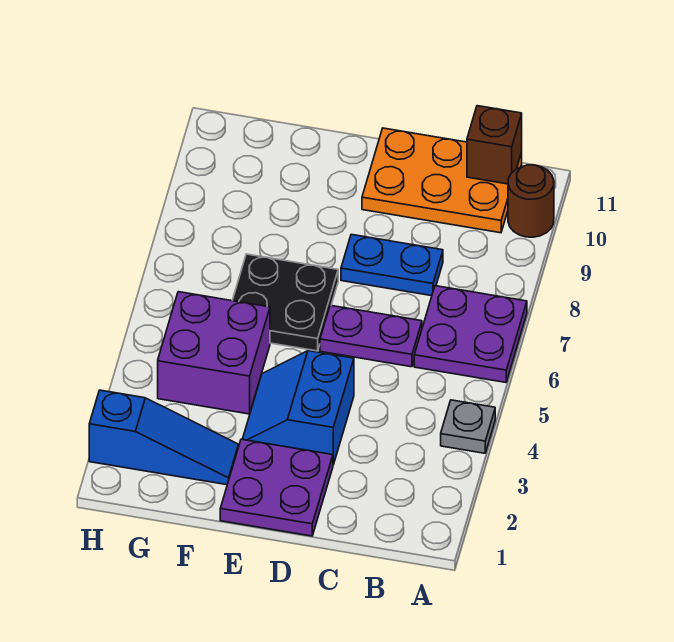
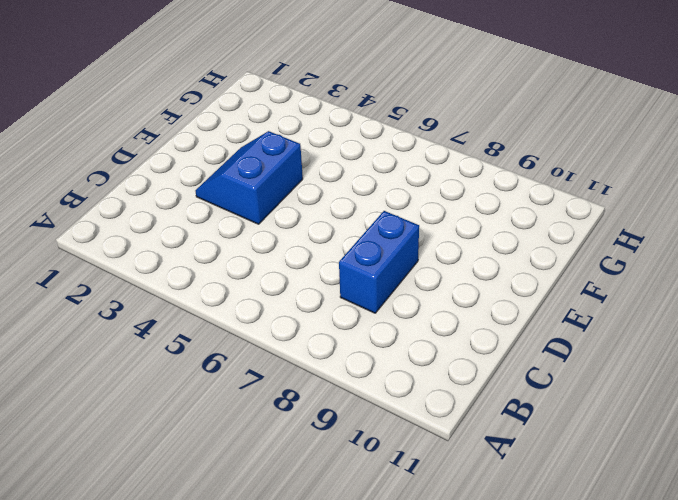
blue 1x2 brick [339,211,419,313] -> blue 1x2 plate [341,234,443,296]
blue 2x2 slope [195,131,303,224] -> blue 2x2 slope turned to [242,351,354,465]
none -> grey 1x1 plate [441,400,495,453]
none -> purple 2x2 plate [414,286,527,382]
none -> brown 1x1 round brick [508,165,554,237]

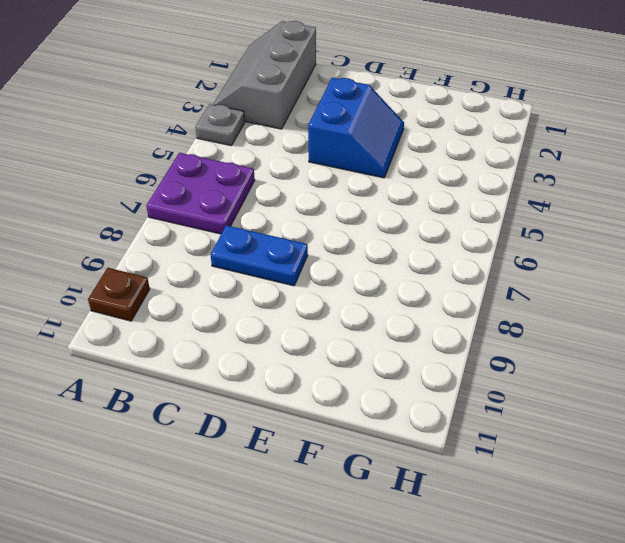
grey 2x3 slope [213,21,316,129] -> none
brown 1x1 plate [88,268,150,321] -> brown 1x1 round brick [508,165,554,237]
none -> orange 2x3 plate [362,128,522,233]
none -> purple 1x2 plate [320,305,422,367]
none -> purple 2x2 plate [220,439,333,536]

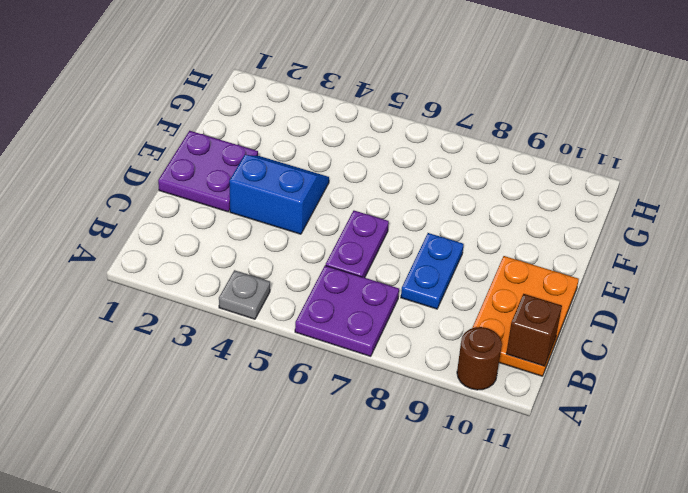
none -> black 2x2 plate [232,254,338,351]
none -> blue 1x3 slope [89,390,239,485]
none -> purple 2x2 brick [158,292,270,414]

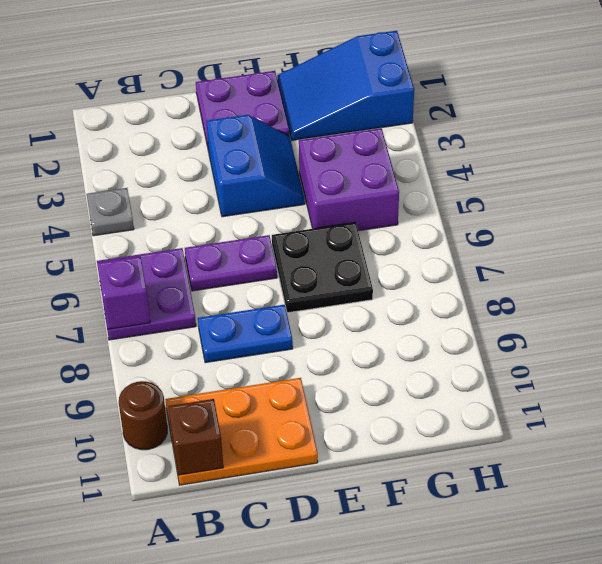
purple 1x1 brick [97,256,150,329] -> none
blue 2x3 slope [277,31,414,140] -> blue 1x3 slope [89,390,239,485]

